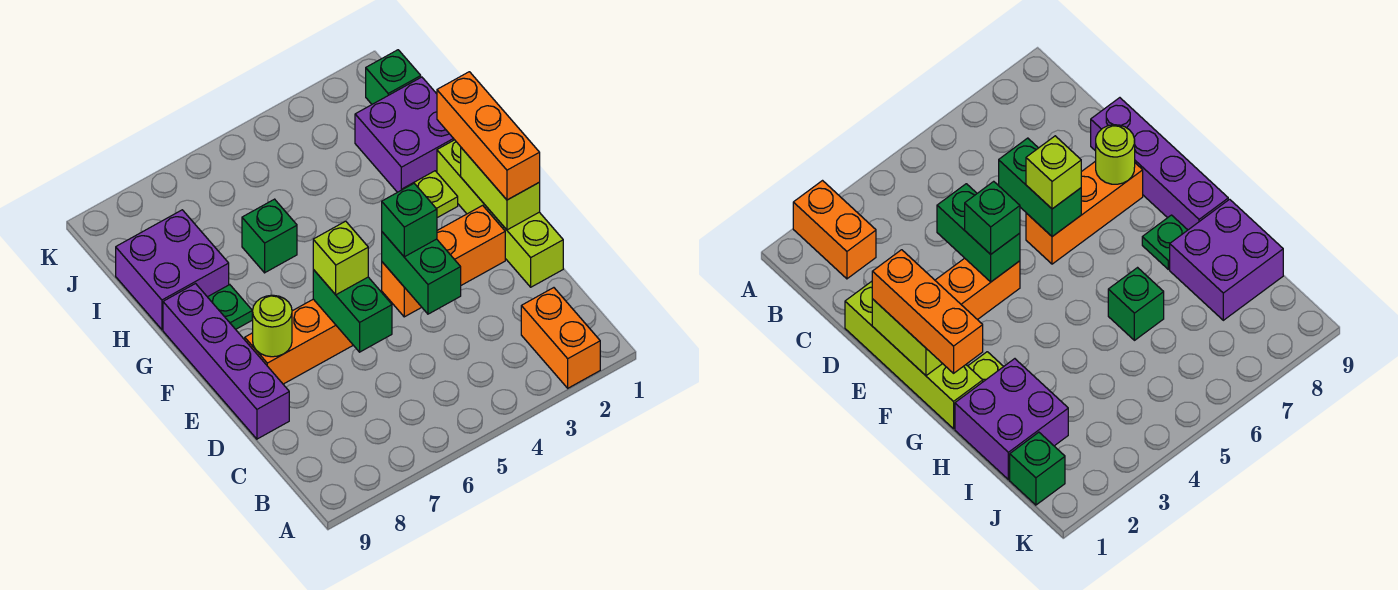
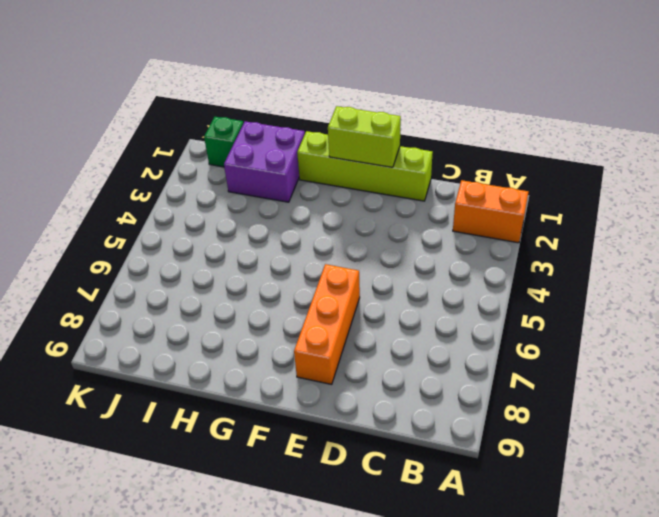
none -> purple 1x4 brick [163,284,289,439]
none -> orange 1x3 brick [382,205,505,317]
none -> lime 1x1 plate [403,171,458,218]

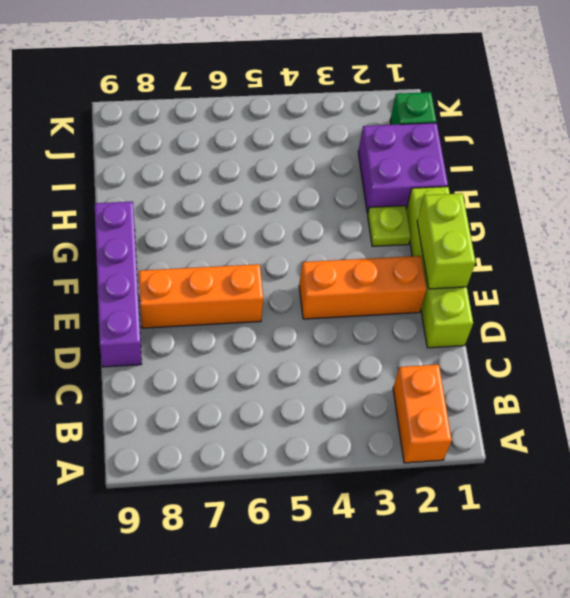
none -> green 1x1 plate [208,285,252,329]
none -> green 1x1 brick [242,199,297,273]
none -> purple 2x2 brick [116,210,229,330]

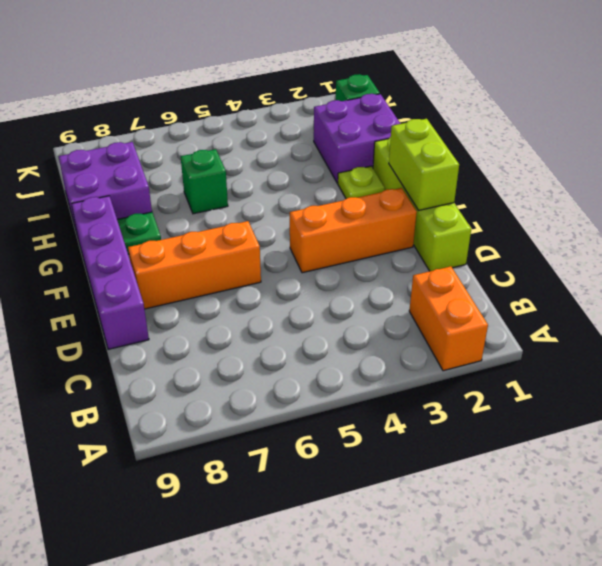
none -> green 1x2 brick [382,232,461,314]
none -> green 1x2 brick [313,270,392,352]
none -> lime 1x1 round brick [253,295,292,357]

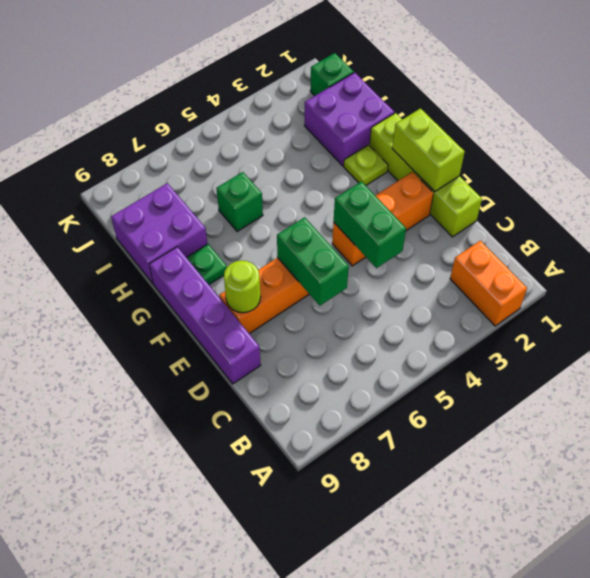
none -> orange 1x3 brick [437,72,540,200]
none -> green 1x1 brick [382,184,437,257]
none -> lime 1x1 brick [313,221,368,295]

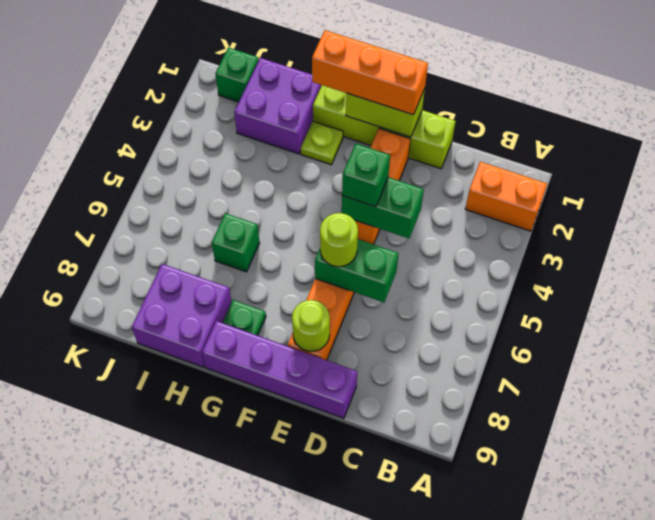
lime 1x1 round brick [320,213,358,267] -> lime 1x1 brick [313,221,368,295]

